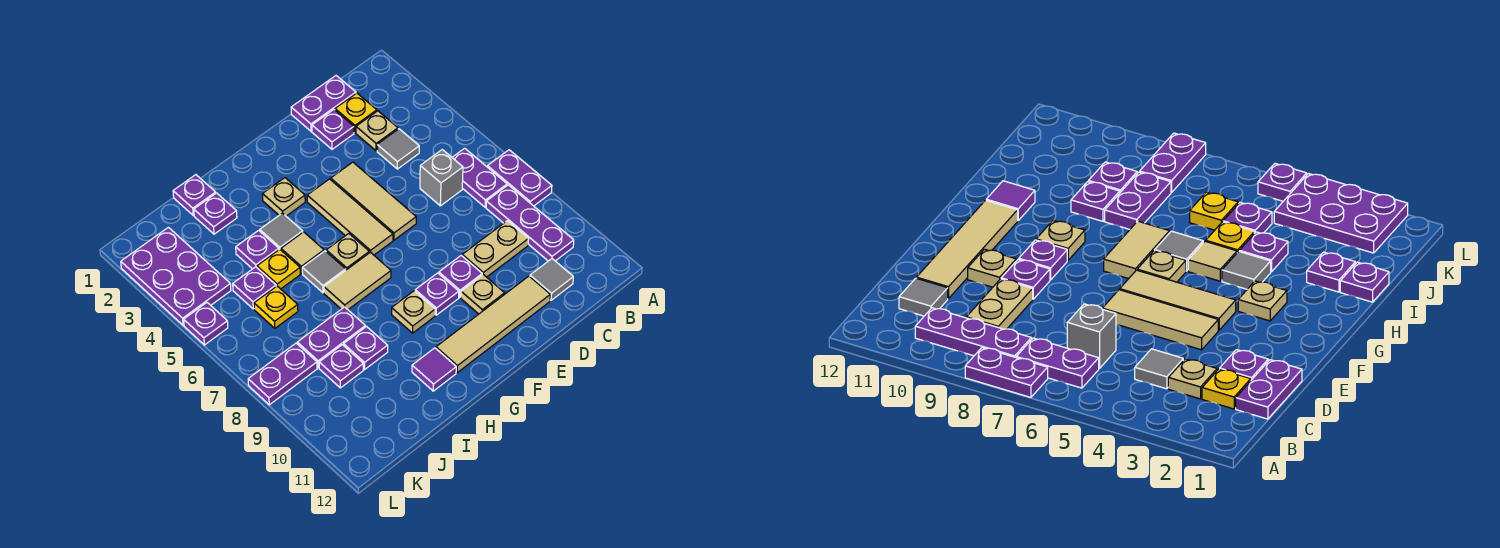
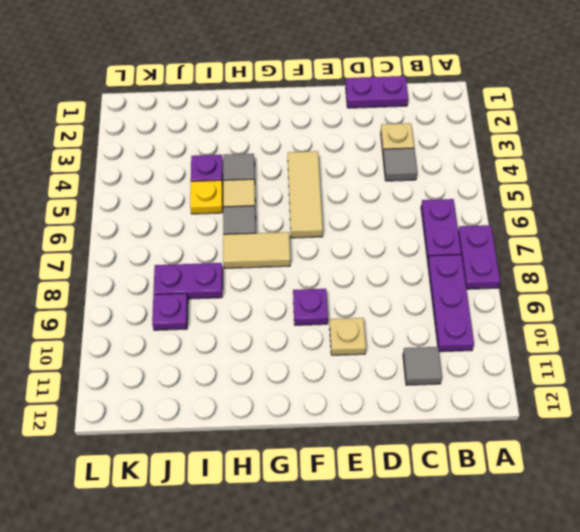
none -> yellow 1x1 plate [335,93,377,133]
none -> grey 1x1 brick [420,150,463,206]
none -> tan 1x2 plate [462,221,528,277]
none -> purple 1x1 plate [312,110,354,149]

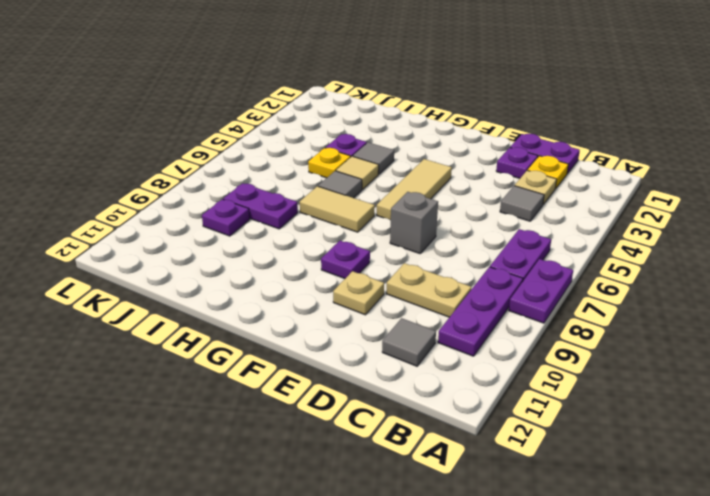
grey 1x1 brick [390,192,438,254] -> grey 1x1 brick moved to [420,150,463,206]
none -> tan 1x4 tile [436,276,550,373]
none -> tan 1x3 tile [331,162,416,240]
none -> purple 1x1 plate [439,256,482,297]
none -> tan 1x1 plate [263,178,305,216]

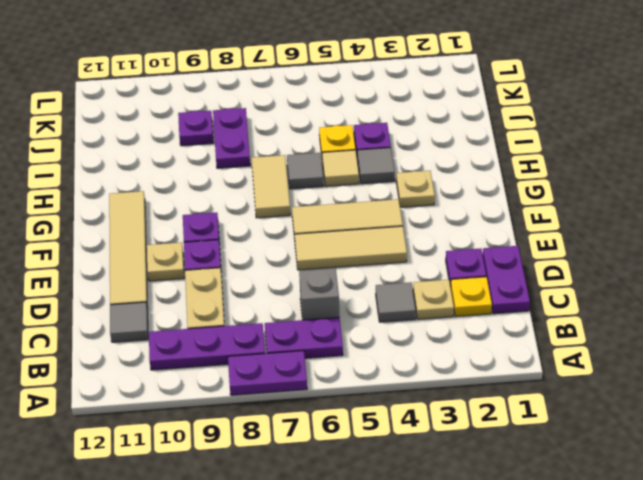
none -> tan 1x1 plate [326,234,369,270]
none -> tan 1x1 plate [392,291,435,333]
none -> purple 1x1 tile [412,348,456,391]
none -> purple 1x1 plate [173,175,216,215]

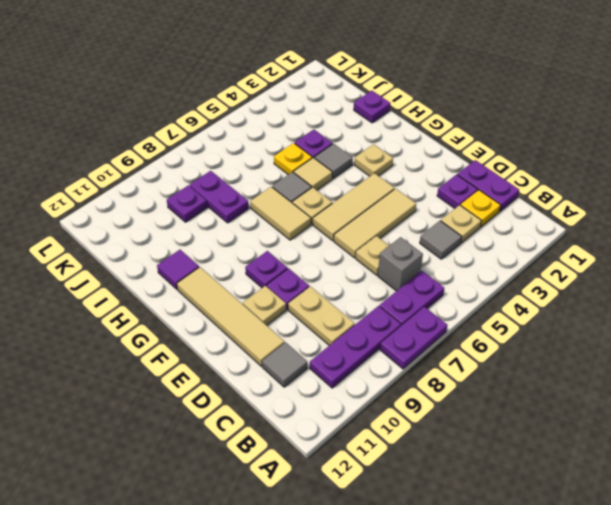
tan 1x1 plate [356,236,389,275] -> tan 1x1 plate moved to [392,291,435,333]
none -> purple 1x1 plate [194,193,237,234]
none -> purple 1x1 plate [344,327,388,369]
none -> purple 1x1 plate [233,267,276,309]
none -> yellow 1x1 plate [254,286,298,328]

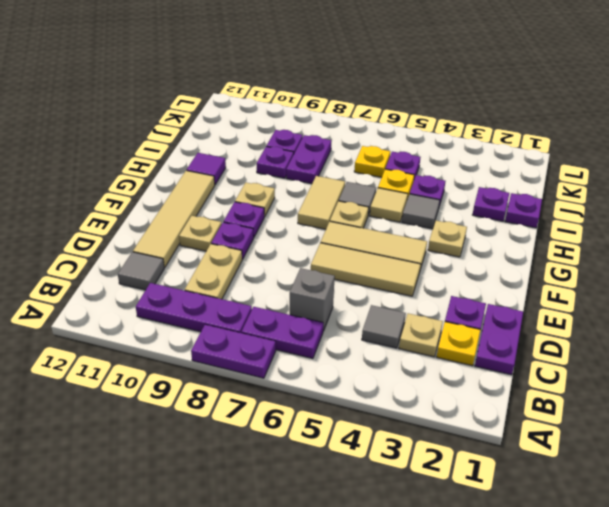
none -> purple 2x3 plate [121,227,231,325]
none -> purple 1x2 plate [248,343,317,405]
none -> purple 1x1 plate [184,303,228,345]

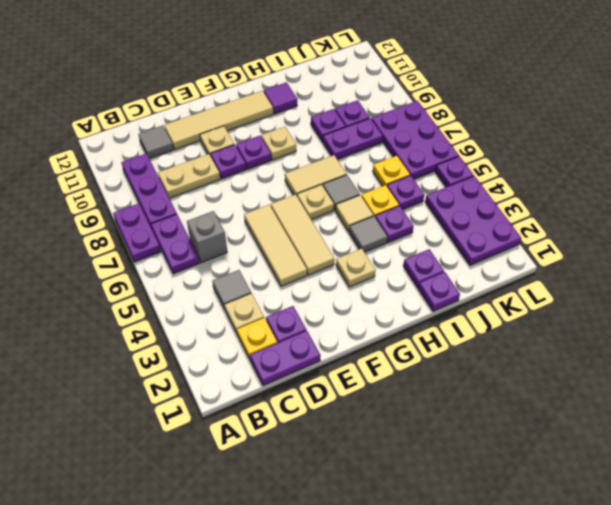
purple 2x3 plate [371,101,459,179] -> purple 1x2 plate [248,343,317,405]

